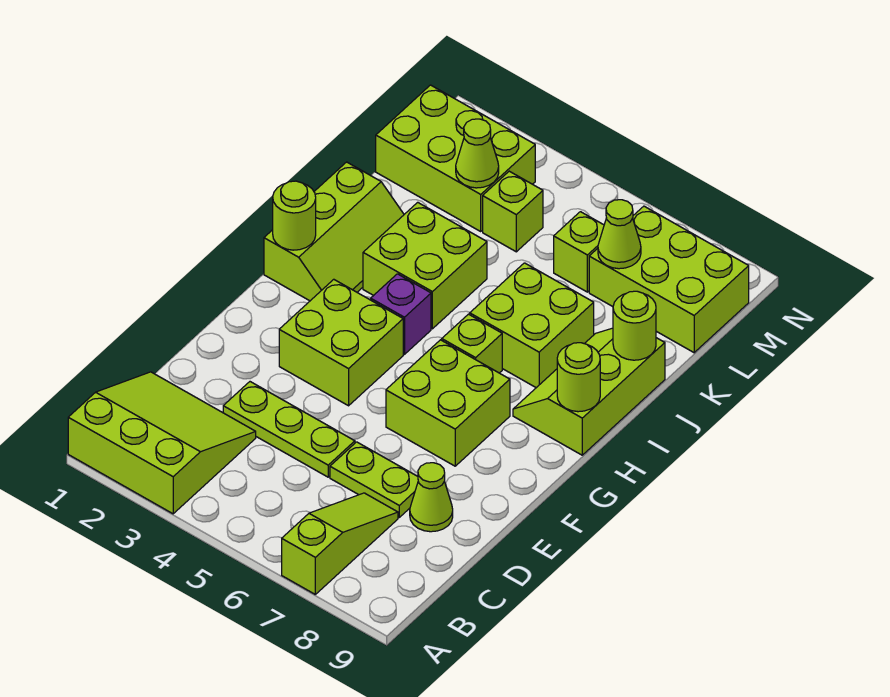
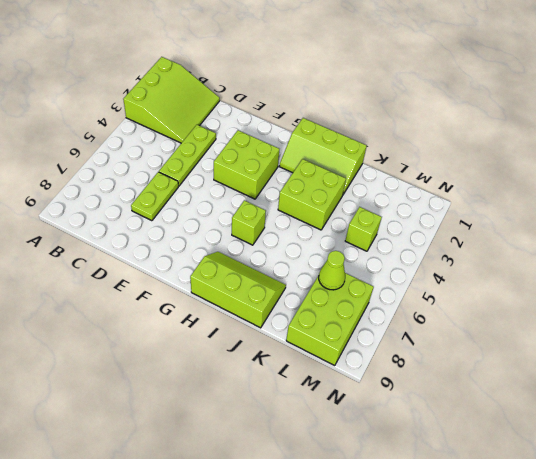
none -> lime 1x3 slope [282,493,398,594]
none -> lime 1x1 cone [410,463,453,532]
none -> lime 2x2 brick [386,340,510,466]

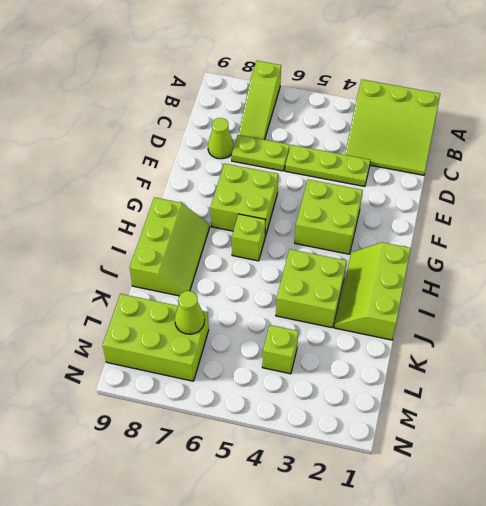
none -> purple 1x1 brick [371,274,431,354]
none -> lime 2x2 brick [470,263,594,388]
none -> lime 2x3 brick [376,85,535,231]

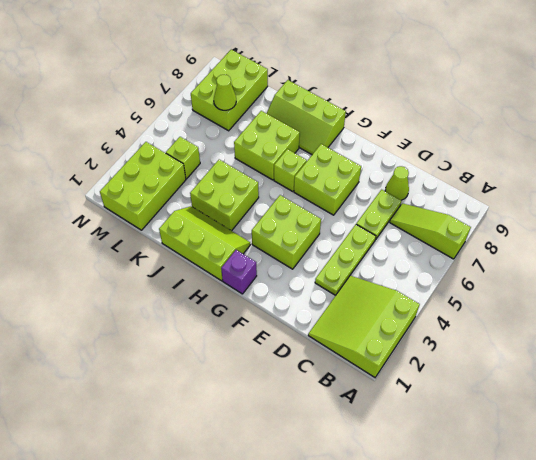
purple 1x1 brick [221,250,257,294] -> purple 1x1 brick moved to [371,274,431,354]
none -> lime 1x1 brick [554,212,604,292]
none -> lime 1x1 round brick [273,181,316,250]
none -> lime 1x1 round brick [557,343,600,412]

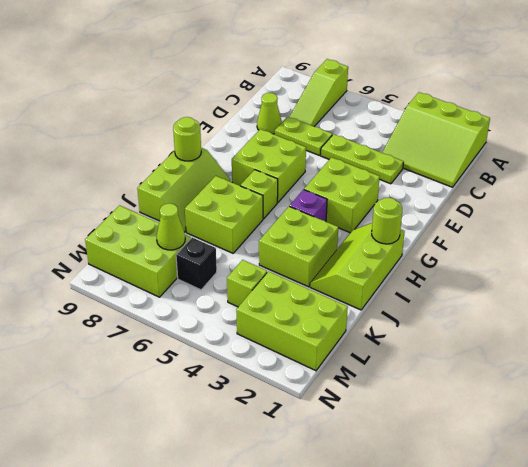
black 1x1 brick [176,237,217,290] -> lime 1x1 brick [554,212,604,292]
none -> lime 1x1 round brick [613,291,656,360]
none -> lime 1x1 cone [456,119,499,188]

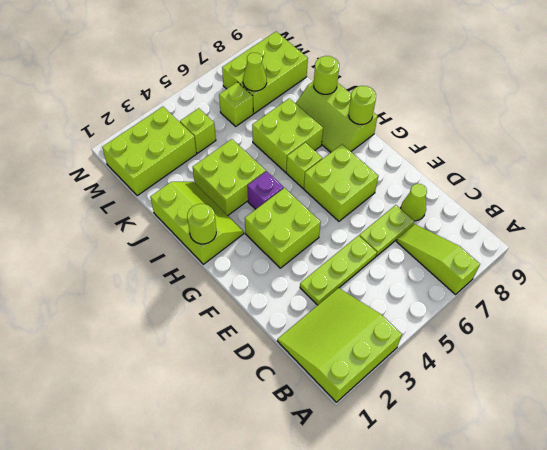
none -> lime 1x1 cone [456,119,499,188]

